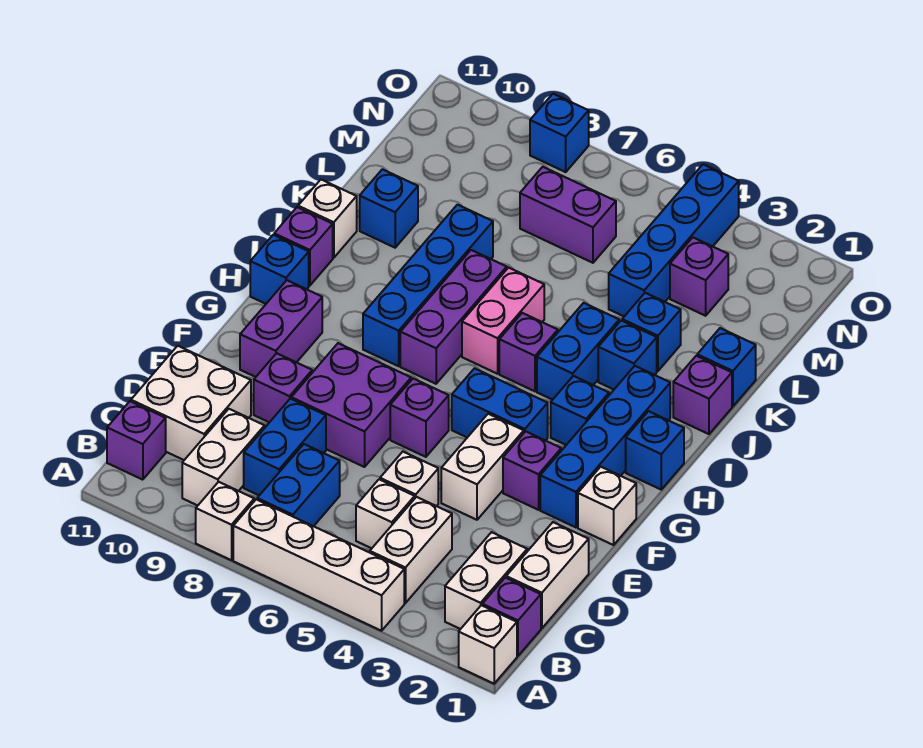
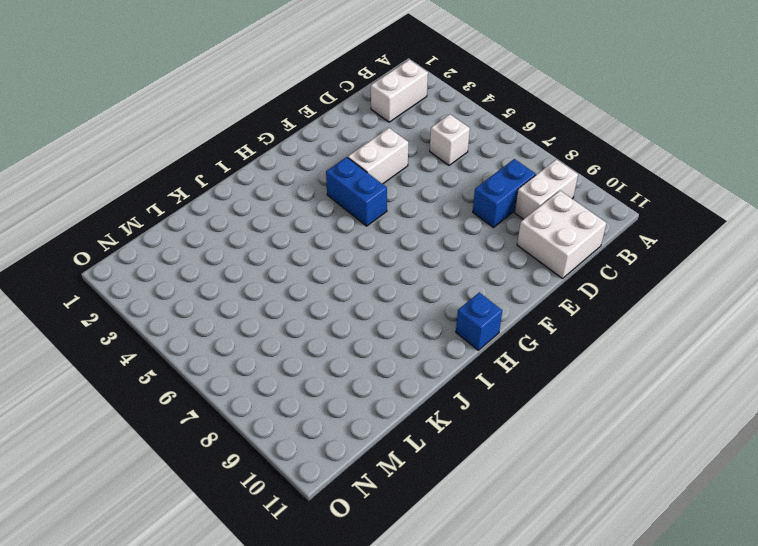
none -> white 1x1 brick [459,605,517,684]
none -> white 1x4 brick [233,499,404,631]
none -> white 1x1 brick [196,482,254,560]
none -> purple 1x1 brick [482,578,541,656]

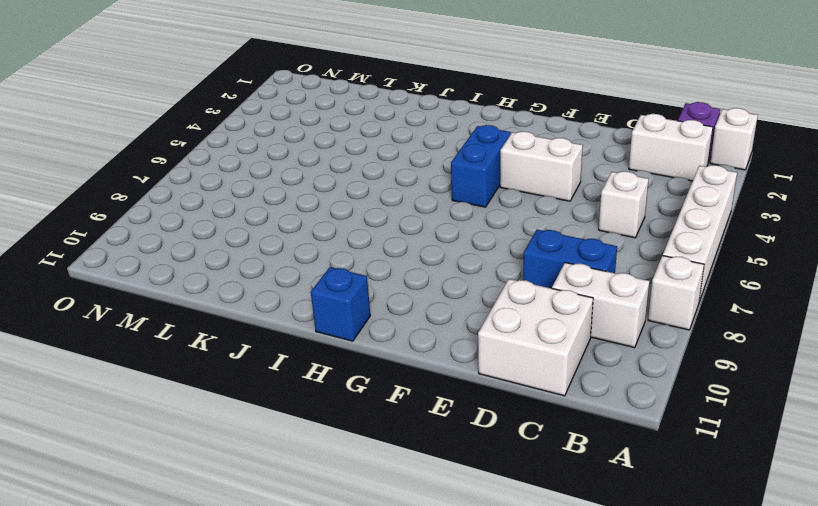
none -> white 1x2 brick [370,497,452,603]
none -> blue 1x2 brick [257,444,340,526]
none -> purple 1x1 brick [107,401,166,480]
none -> white 1x2 brick [506,522,589,628]

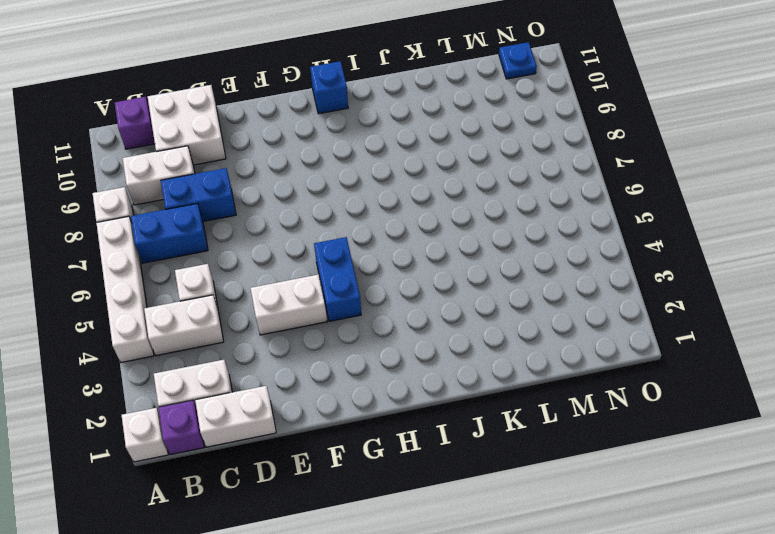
blue 1x1 plate [499,42,537,79] -> none
none -> white 1x1 brick [380,452,438,506]
none -> purple 2x2 brick [291,343,411,467]
none -> purple 1x1 brick [254,353,312,422]
none -> white 1x1 brick [578,467,636,545]

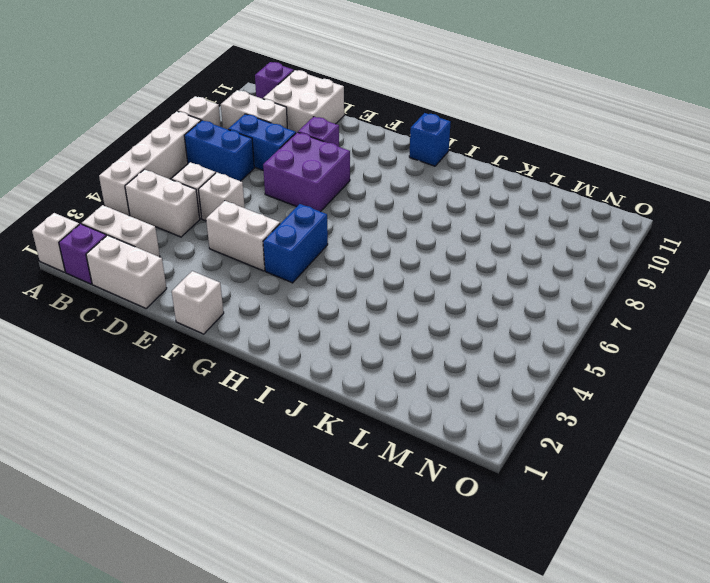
none -> blue 1x4 brick [540,366,670,527]
none -> purple 1x1 brick [503,431,561,510]
none -> purple 1x1 brick [390,379,449,457]
none -> purple 1x2 brick [240,280,322,377]

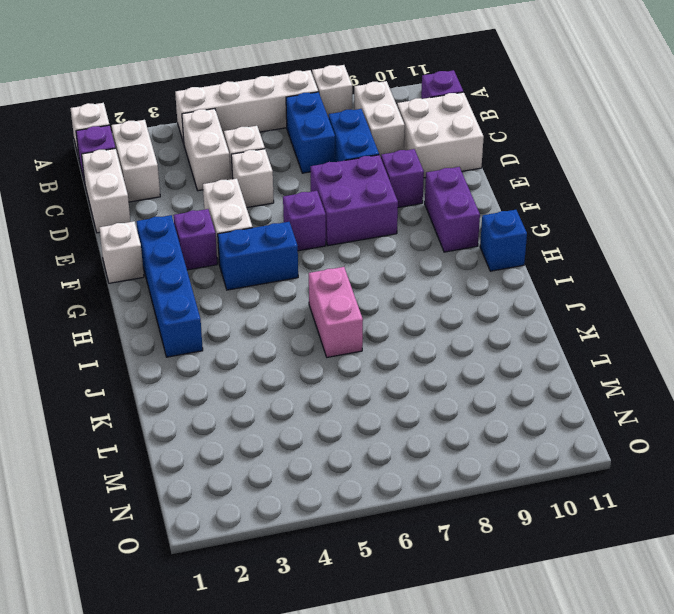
none -> blue 1x1 brick [626,411,684,489]
none -> blue 1x1 brick [551,376,609,445]
none -> purple 1x3 brick [400,250,507,384]
none -> blue 1x4 brick [363,205,493,366]

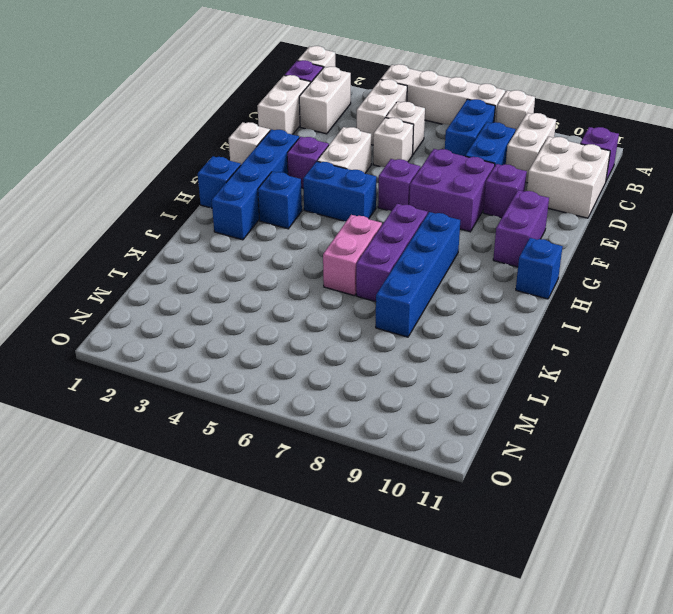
none -> blue 1x2 brick [537,303,619,400]
none -> purple 1x1 brick [499,313,558,391]
none -> purple 1x1 brick [274,207,333,286]
none -> purple 1x1 brick [673,356,732,434]

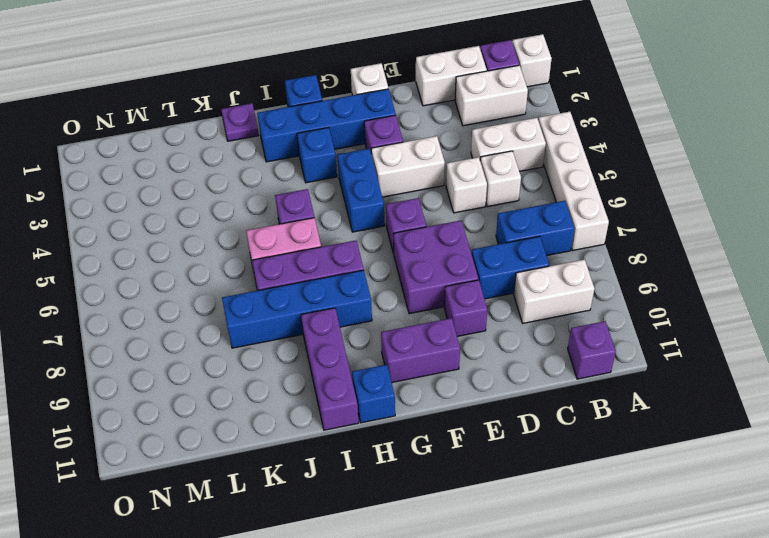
purple 1x3 brick [301,308,359,430] -> purple 1x1 brick [274,207,333,286]
purple 1x1 plate [221,103,259,141] -> purple 1x1 brick [673,356,732,434]
none -> white 1x1 brick [196,482,254,560]
none -> white 2x2 brick [131,346,251,460]
none -> blue 1x2 brick [537,303,619,400]
none -> blue 1x1 brick [598,321,657,389]

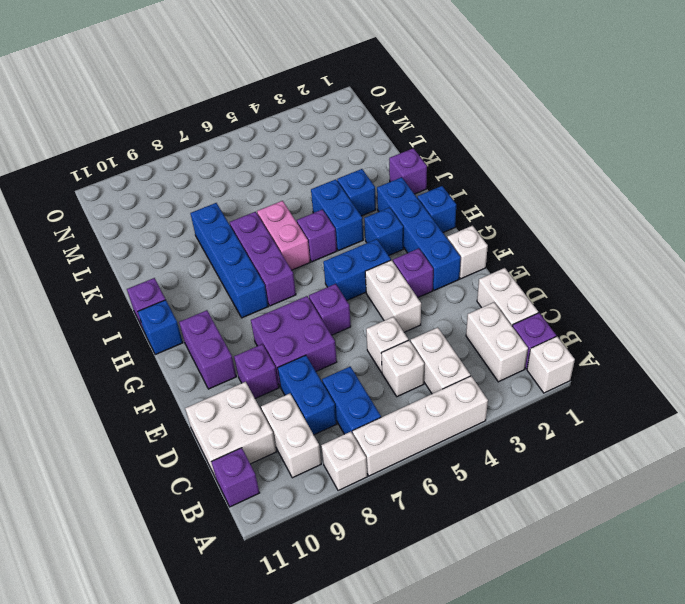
none -> white 1x1 brick [298,180,357,258]
none -> blue 1x1 brick [697,328,756,406]
none -> blue 1x1 brick [622,293,681,371]
none -> blue 1x1 brick [360,169,418,248]

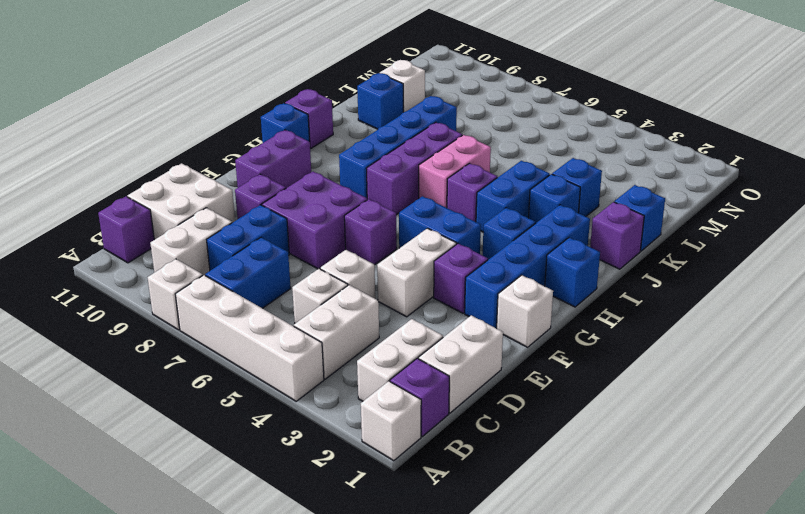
white 1x1 brick [380,60,425,112] -> white 1x1 brick moved to [298,180,357,258]
none -> blue 1x4 brick [609,164,739,316]
none -> purple 1x1 brick [670,237,728,316]
none -> purple 1x2 brick [520,167,616,263]
none -> blue 1x1 brick [530,94,589,172]

